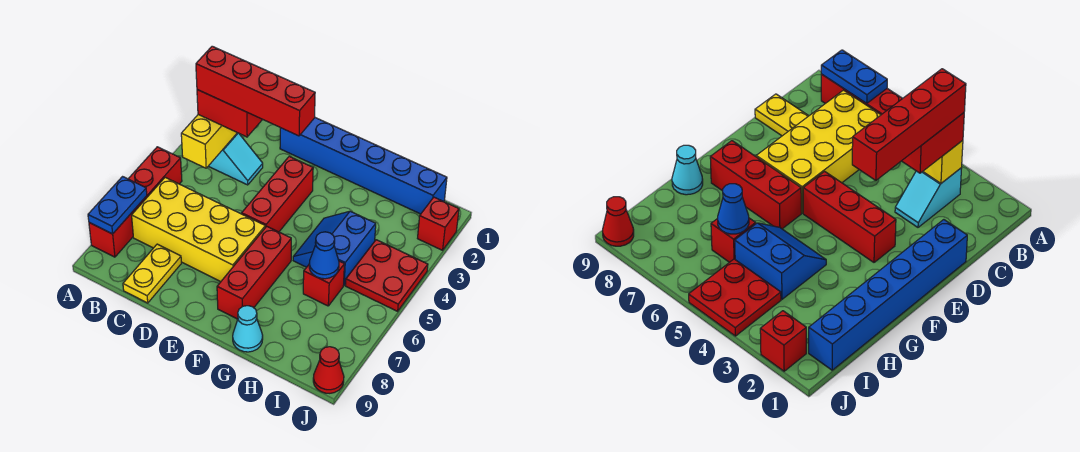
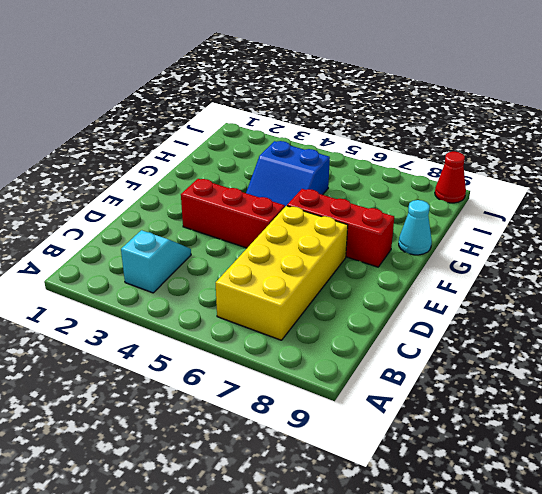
none -> red 1x4 brick [89,147,182,257]
none -> yellow 1x2 plate [123,244,181,303]
none -> blue 1x6 brick [280,118,447,214]

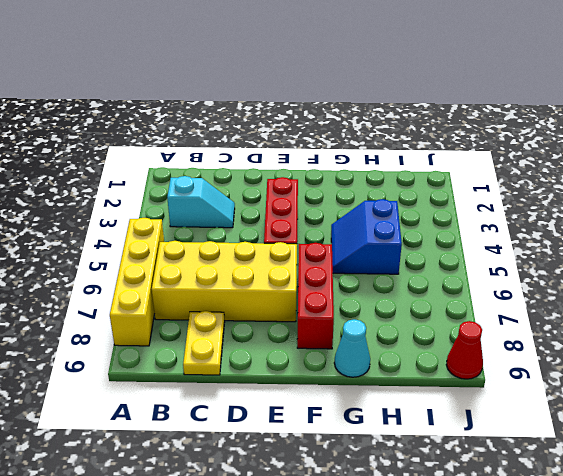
yellow 1x4 brick [110,218,164,346] -> red 1x4 brick [89,147,182,257]
none -> blue 1x6 brick [280,118,447,214]
none -> red 1x1 brick [303,261,344,306]
none -> red 2x2 plate [345,240,428,311]

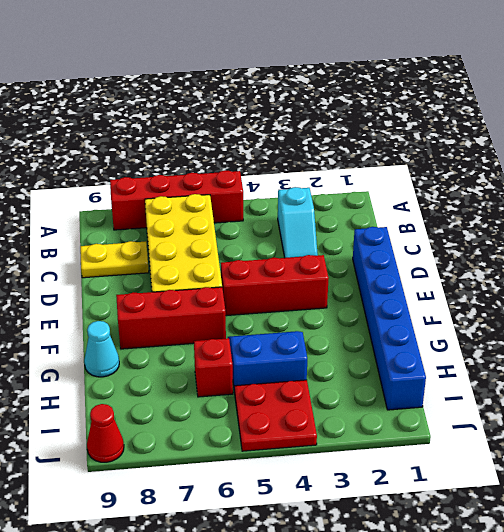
none -> red 1x1 brick [417,197,459,250]
none -> blue 1x2 plate [88,177,147,234]
none -> yellow 1x2 brick [181,115,237,168]

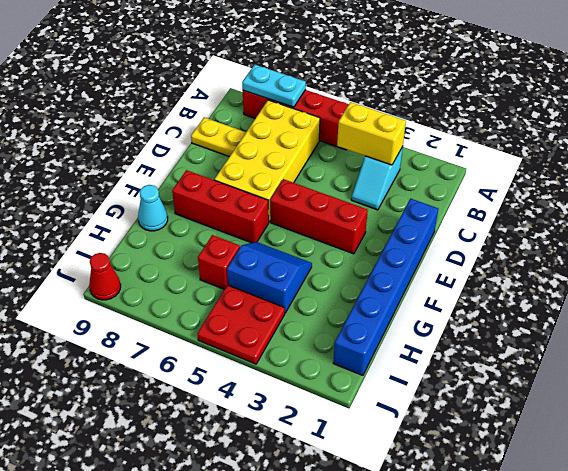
cyan 1x2 plate [242,65,306,107] -> blue 1x2 plate [88,177,147,234]
none -> red 1x1 brick [417,197,459,250]
none -> blue 1x1 cone [309,232,339,279]
none -> red 1x2 brick [197,90,263,137]

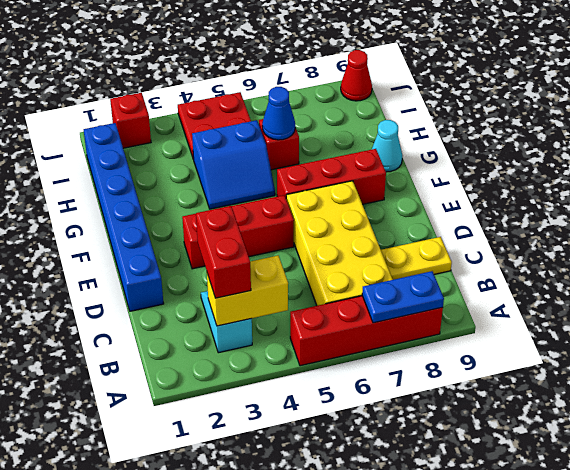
none -> red 1x4 brick [196,46,315,136]

